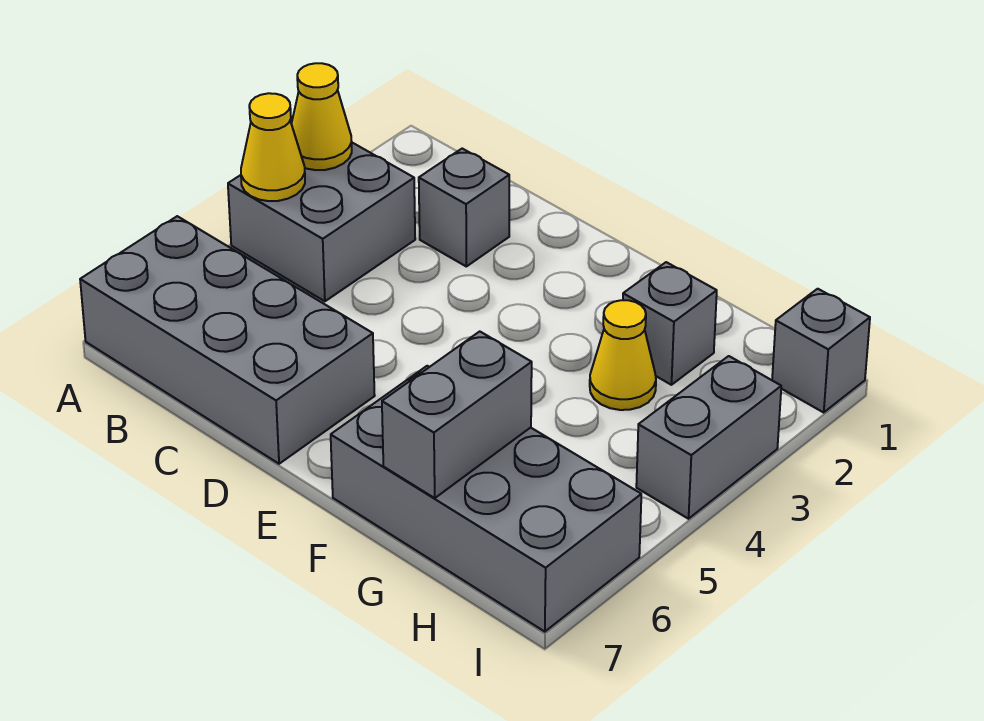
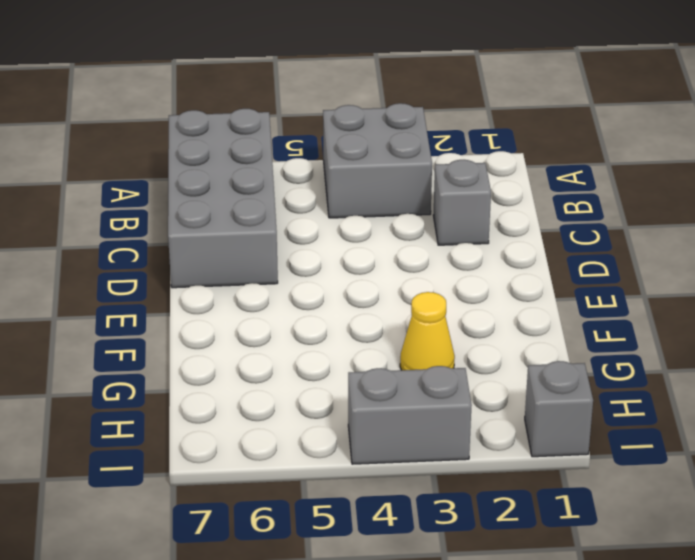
none -> grey 2x4 brick [331,366,641,632]
none -> grey 1x1 brick [623,262,717,385]

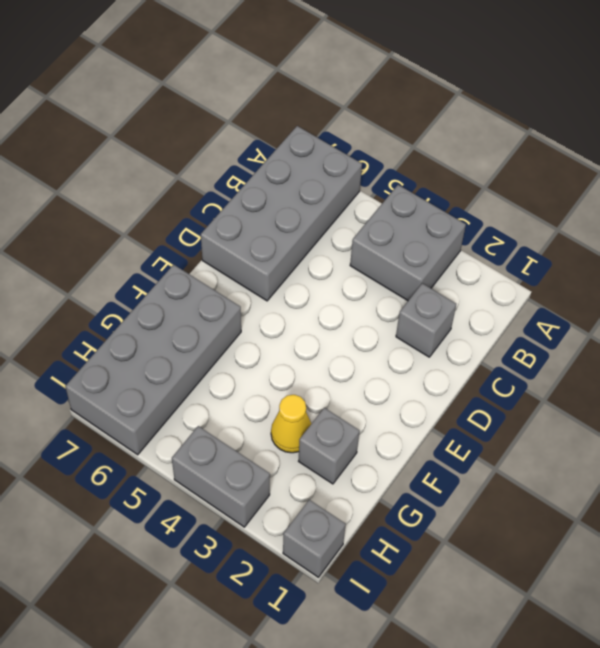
none -> yellow 1x1 cone [291,63,352,170]
none -> yellow 1x1 cone [241,93,305,201]

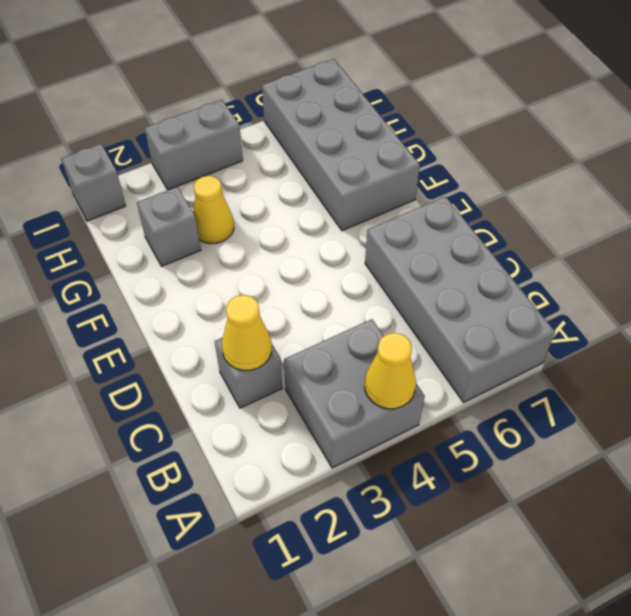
yellow 1x1 cone [222,295,272,370] -> yellow 1x1 cone moved to [291,63,352,170]
none -> grey 1x2 brick [382,331,532,498]

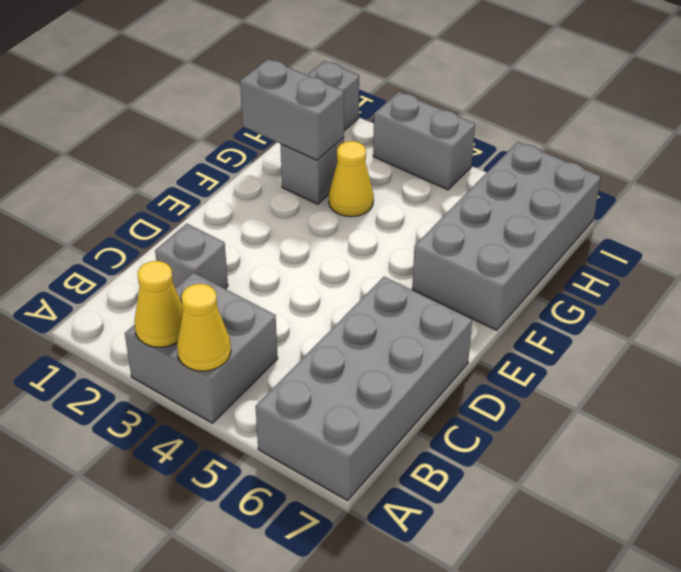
grey 1x2 brick [240,59,344,160] -> grey 1x2 brick moved to [382,331,532,498]

